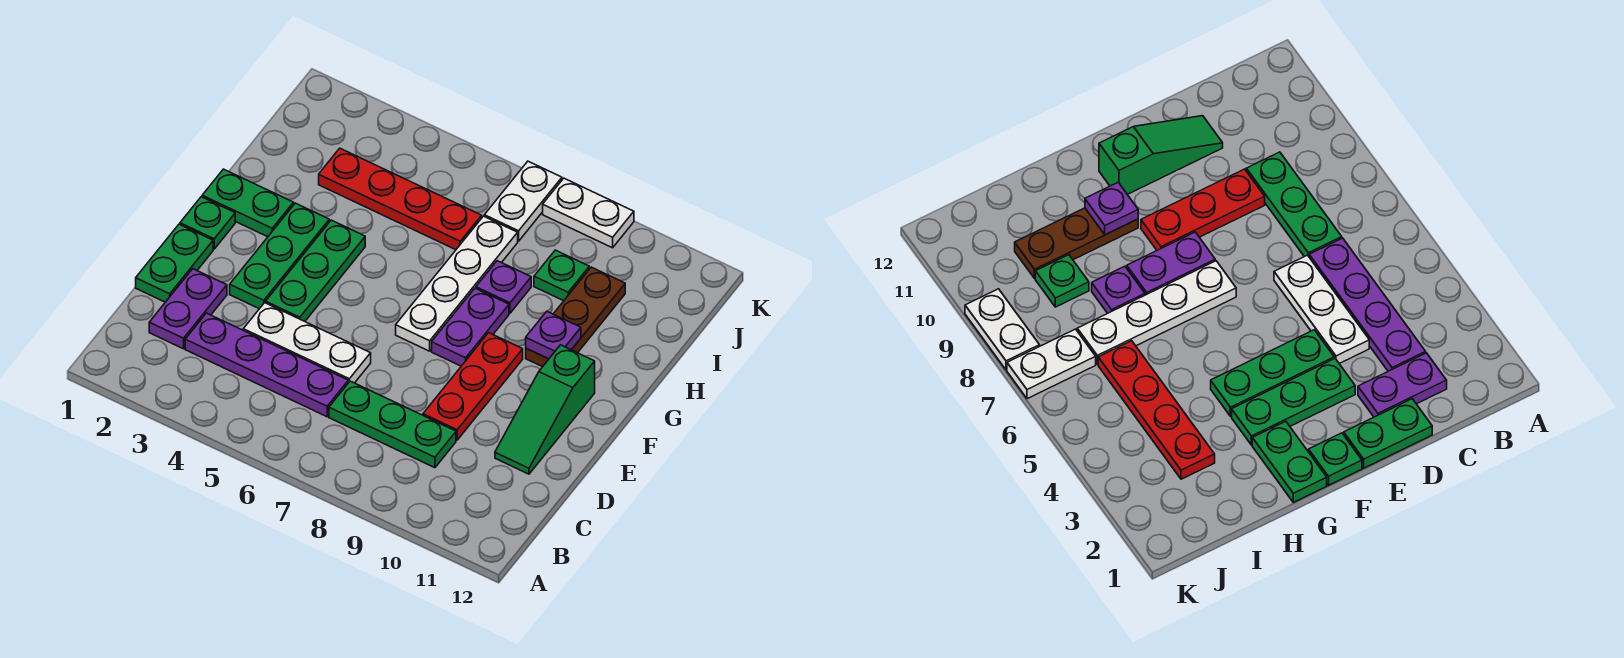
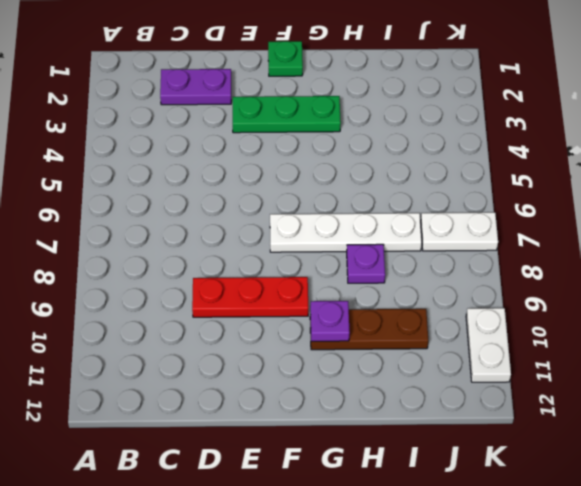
white 1x2 plate [466,308,511,382] -> white 1x2 plate moved to [543,178,634,248]
none -> purple 1x4 plate [185,313,348,417]
none -> green 1x3 plate [329,381,456,468]
none -> green 1x2 plate [136,224,213,302]

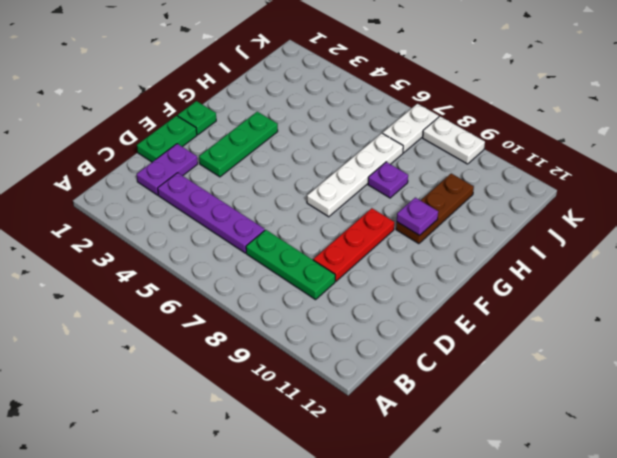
none -> white 1x3 plate [243,303,371,383]
none -> green 1x3 slope [495,345,595,474]
none -> green 1x3 plate [266,220,365,321]

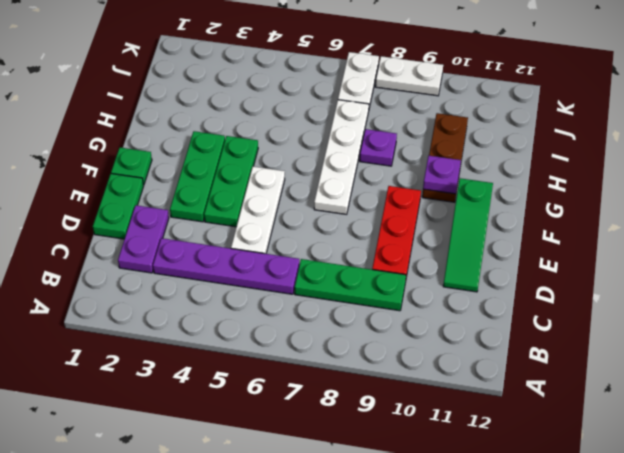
white 1x3 plate [231,166,285,254] -> white 1x3 plate turned to [243,303,371,383]
none -> purple 1x2 plate [432,288,509,366]
none -> green 1x2 plate [202,169,294,237]
none -> red 1x4 plate [319,148,482,250]

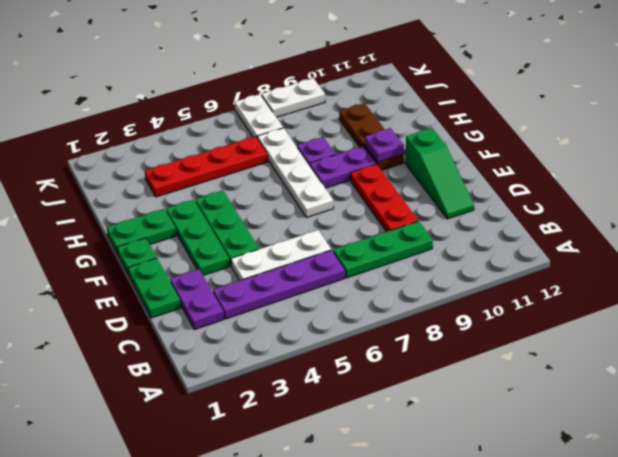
purple 1x2 plate [310,146,376,188] -> purple 1x2 plate turned to [432,288,509,366]
none -> green 1x1 plate [534,250,589,301]

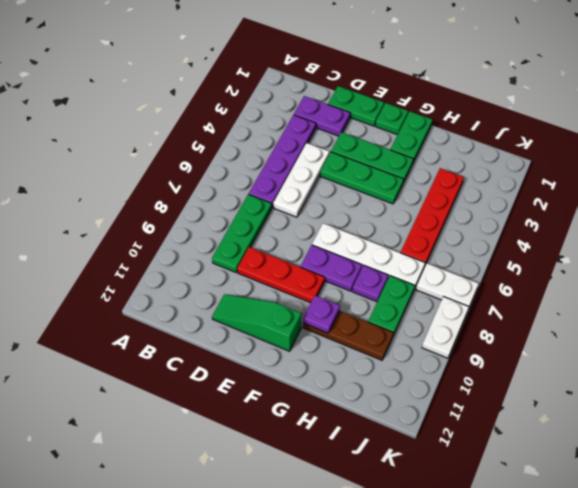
green 1x2 plate [368,276,415,335] -> green 1x1 plate [534,250,589,301]

